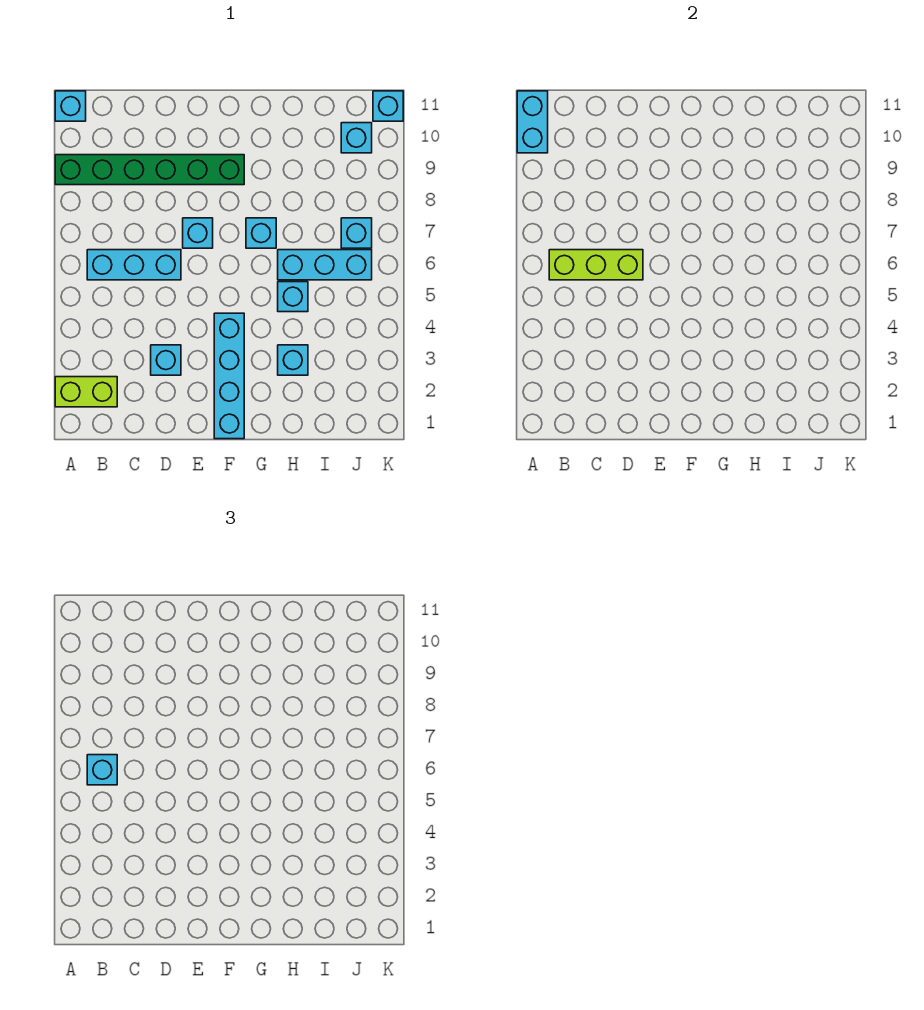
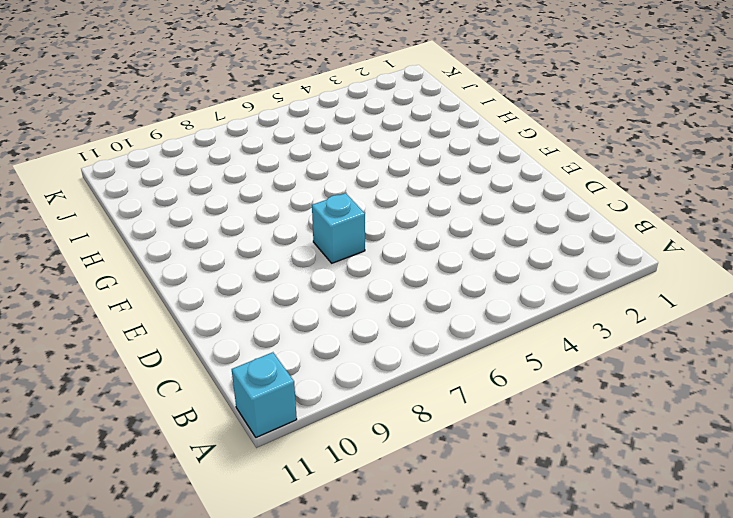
none -> lime 1x2 brick [55,377,117,407]
none -> green 1x6 brick [55,155,244,185]
none -> cyan 1x3 brick [87,250,181,280]

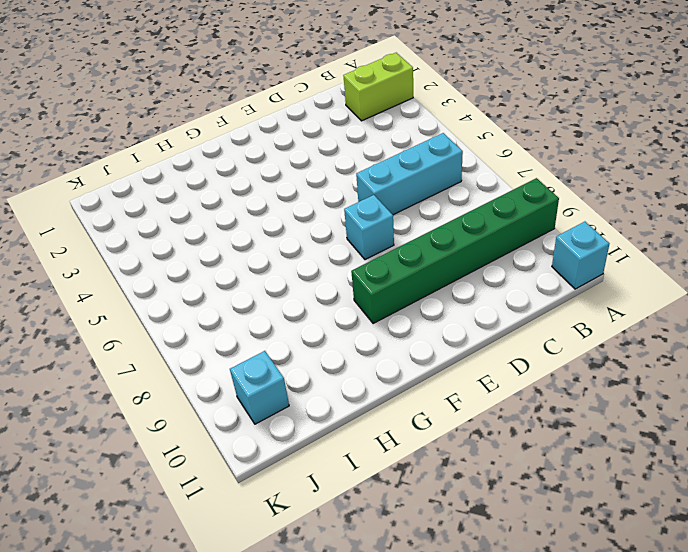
none -> cyan 1x1 brick [151,345,181,375]
none -> cyan 1x4 brick [214,313,244,439]
none -> cyan 1x1 brick [246,218,276,248]

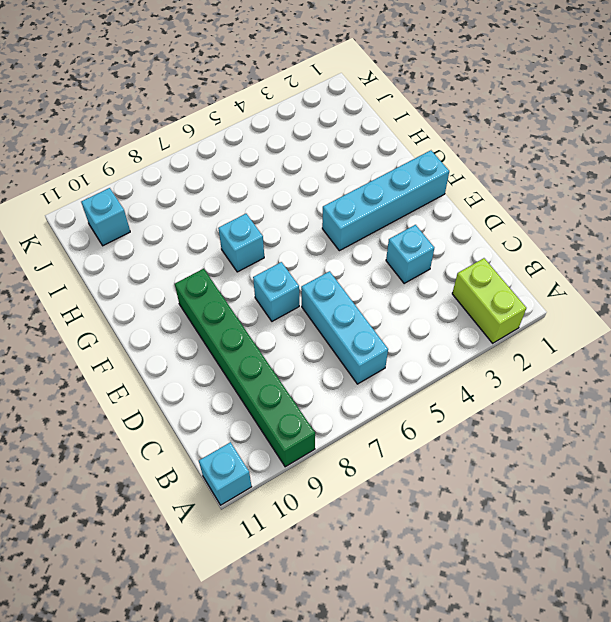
none -> cyan 1x1 brick [278,345,308,375]
none -> cyan 1x1 brick [278,282,308,312]
none -> cyan 1x3 brick [278,250,372,280]

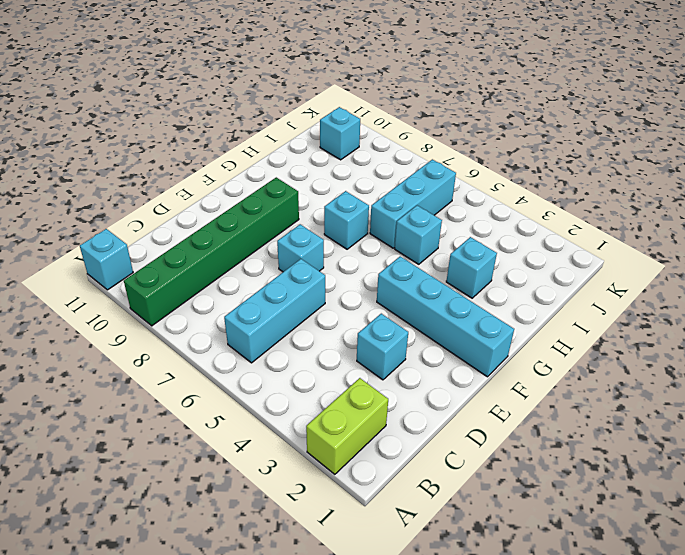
none -> cyan 1x1 brick [341,218,372,248]
none -> cyan 1x1 brick [373,91,403,121]
none -> cyan 1x2 brick [517,91,548,153]

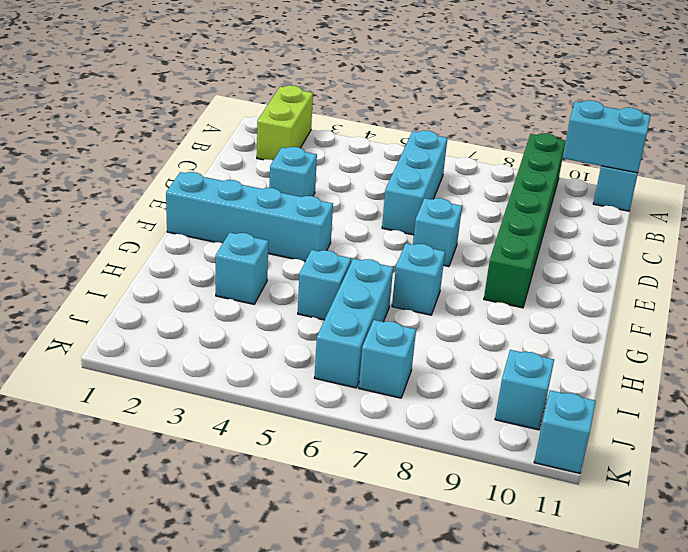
none -> lime 1x3 brick [549,250,643,280]
none -> cyan 1x1 brick [87,755,117,785]

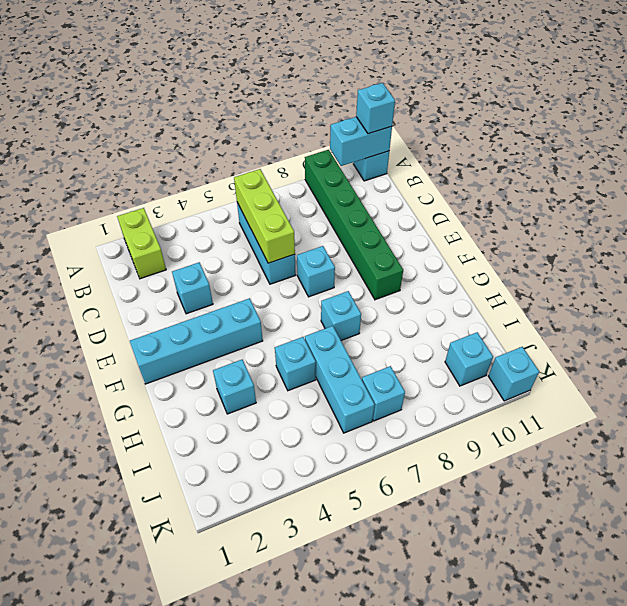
cyan 1x1 brick [356,83,395,134] -> cyan 1x1 brick moved to [87,755,117,785]

